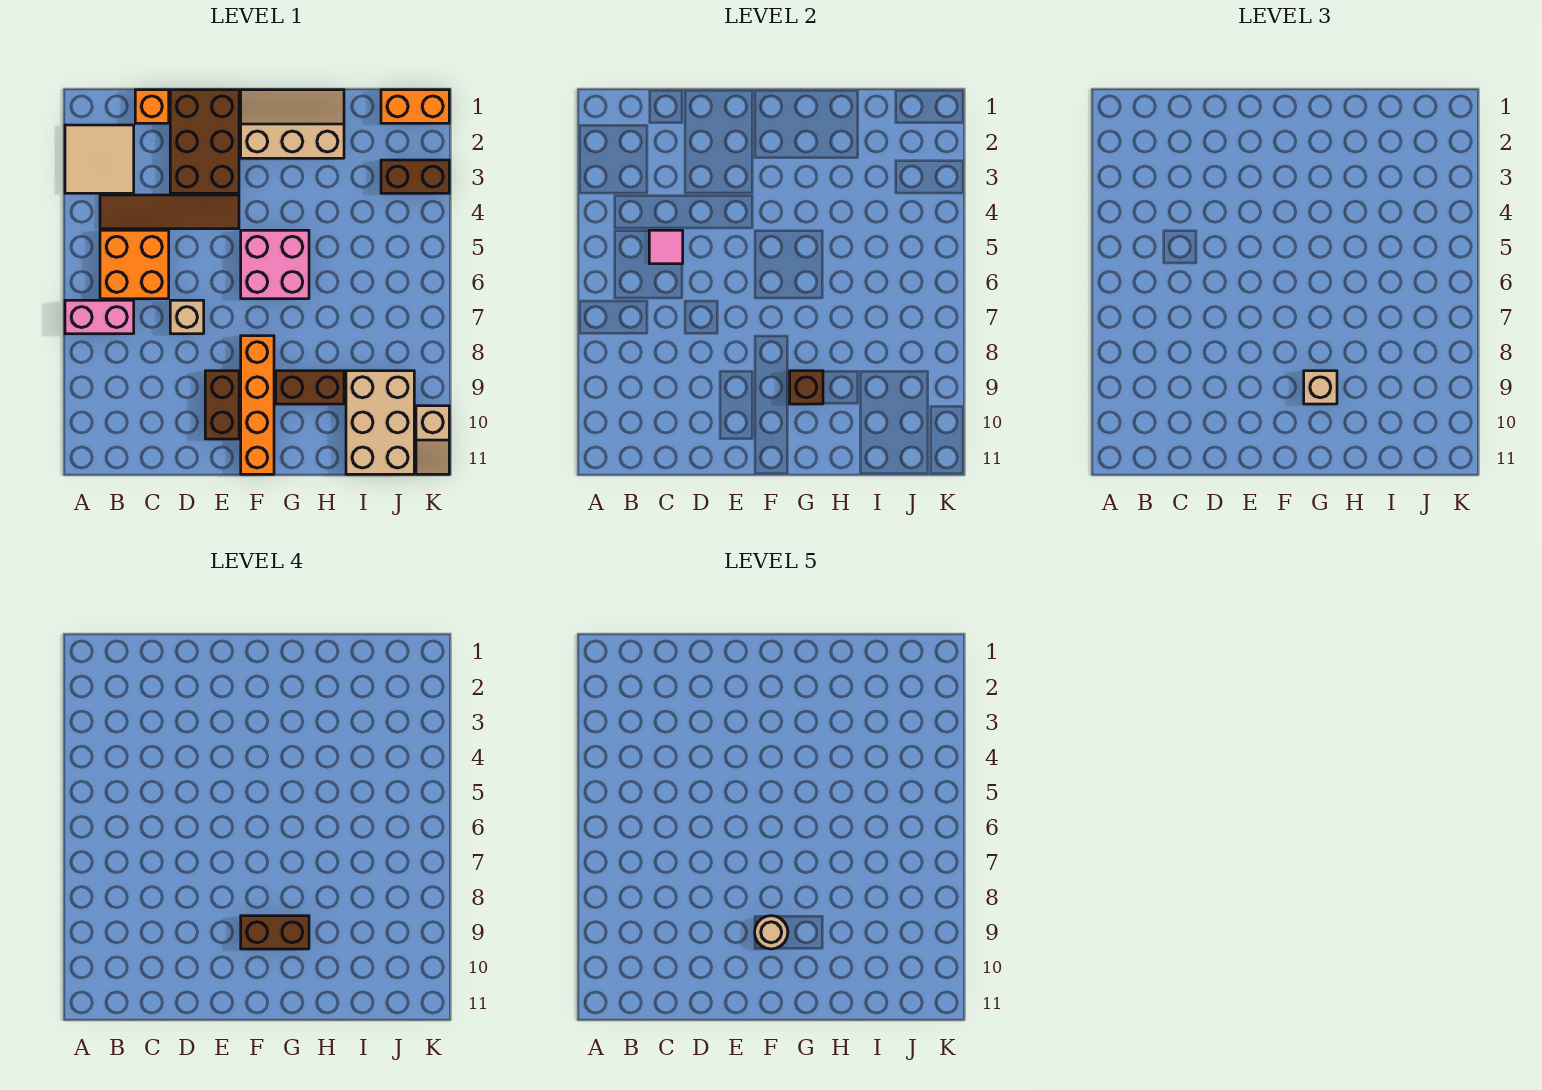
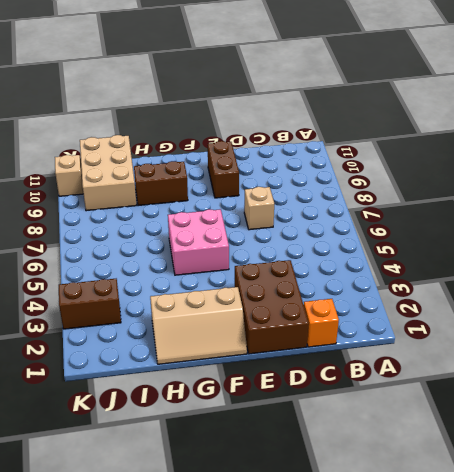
none -> tan 2x2 tile [65,125,134,193]
none -> pink 1x2 brick [65,300,134,334]
none -> brown 1x4 tile [100,195,239,229]

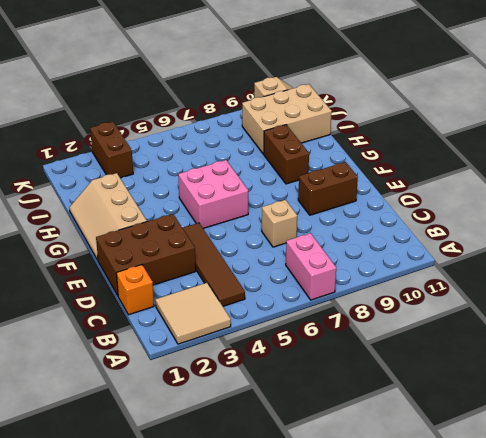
none -> orange 2x2 brick [100,230,169,299]
none -> orange 1x4 brick [241,336,274,474]
none -> orange 1x2 brick [381,90,449,123]

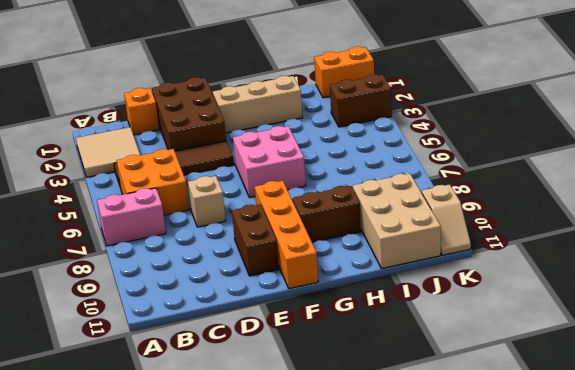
none -> pink 1x1 tile [649,230,683,264]
none -> brown 1x1 brick [790,371,823,404]
none -> tan 1x1 brick [1304,371,1337,404]

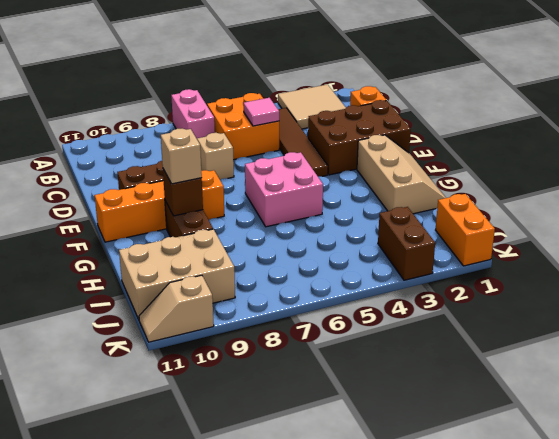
none -> brown 1x2 brick [241,916,309,949]
none -> tan 1x1 round brick [755,916,788,949]

